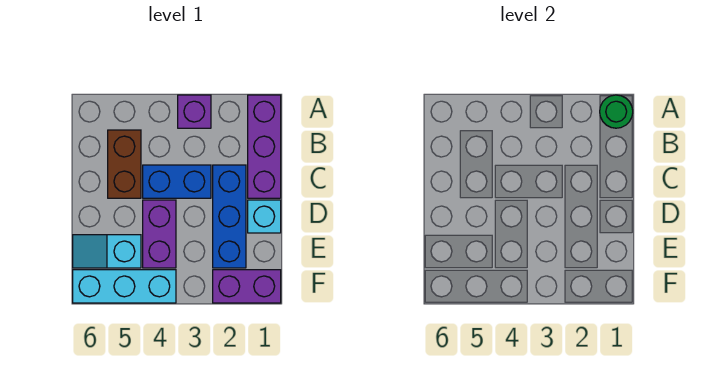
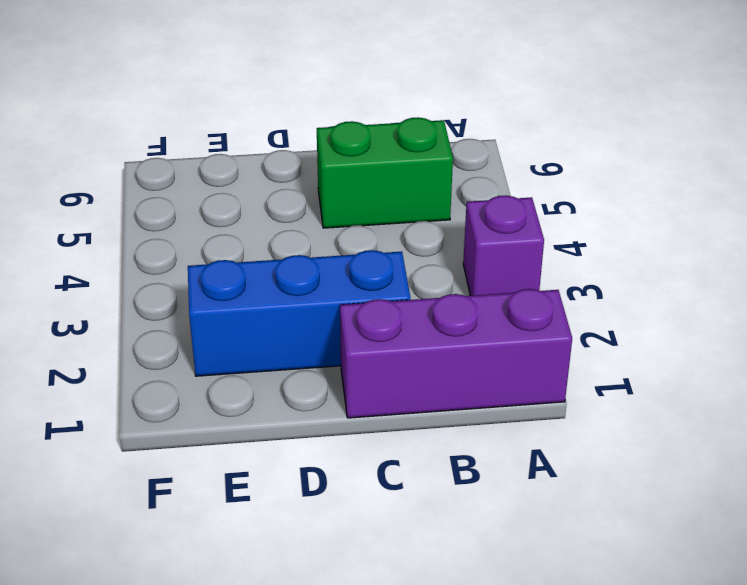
green 1x2 brick [317,117,453,228] -> brown 1x2 brick [108,130,141,198]
none -> blue 1x2 brick [143,165,211,198]
none -> cyan 1x1 brick [248,200,281,233]

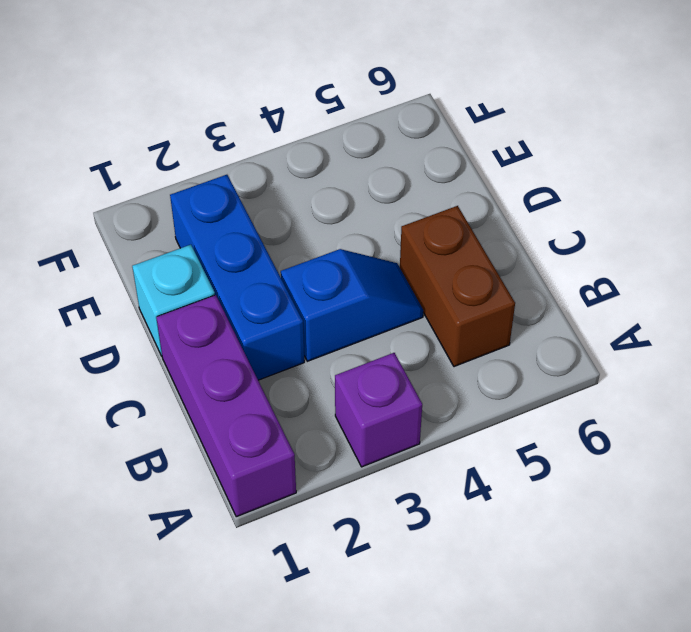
blue 1x2 slope [281,249,423,361] -> blue 1x2 brick [143,165,211,198]
none -> purple 1x2 brick [143,200,176,268]
none -> cyan 1x2 slope [73,235,141,268]

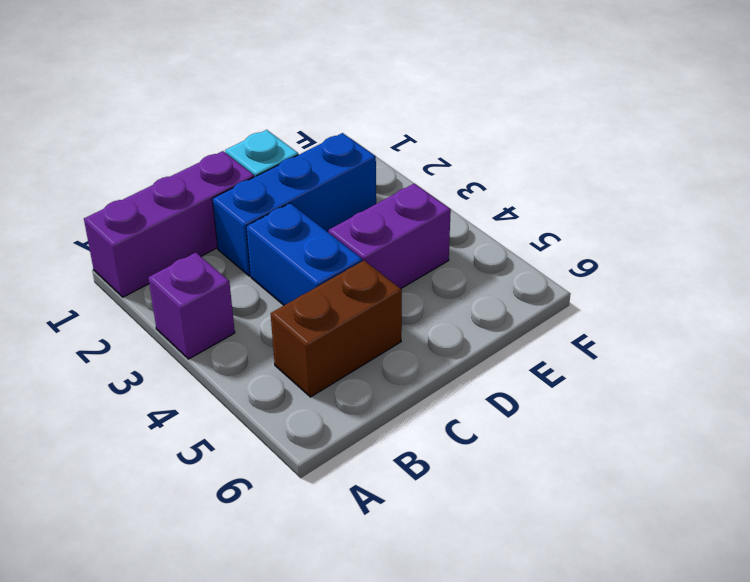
none -> cyan 1x2 slope [73,235,141,268]
none -> purple 1x2 brick [213,270,281,303]

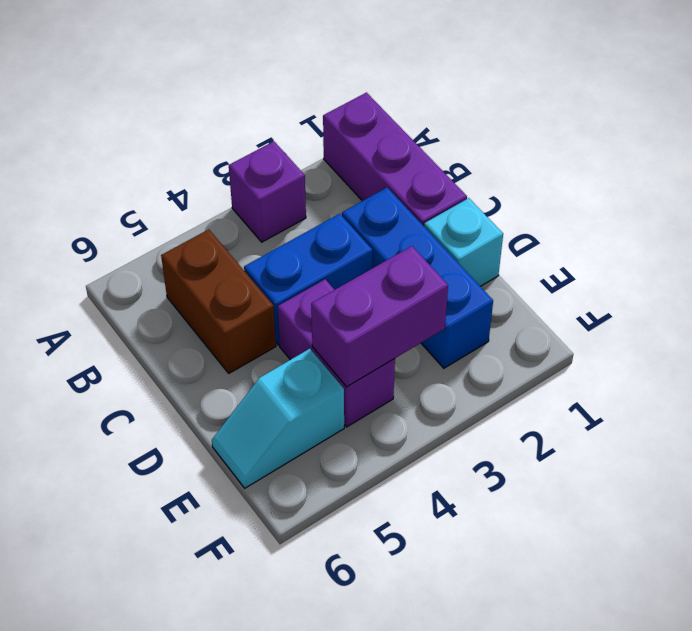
purple 1x2 brick [311,246,448,387] -> purple 1x2 brick moved to [213,270,281,303]
none -> cyan 1x3 brick [73,270,176,303]
none -> green 1x1 round brick [600,95,633,128]

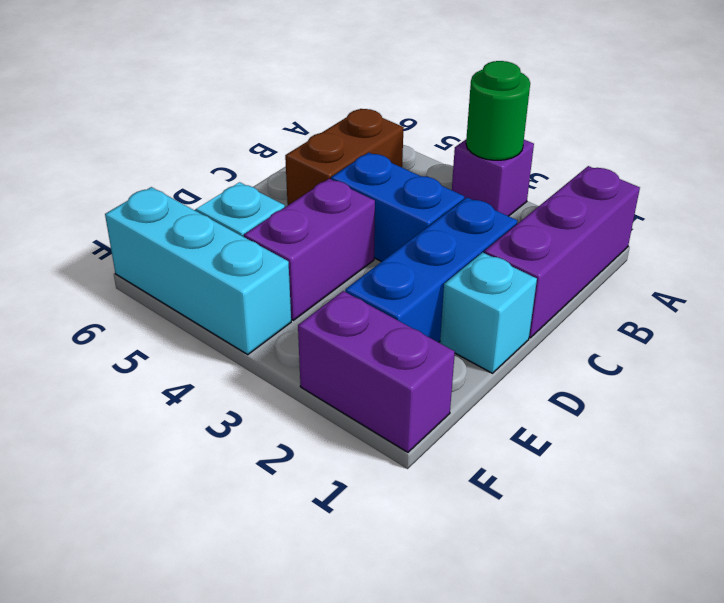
green 1x1 round brick [466,61,530,160] -> green 1x1 round brick moved to [600,95,633,128]

